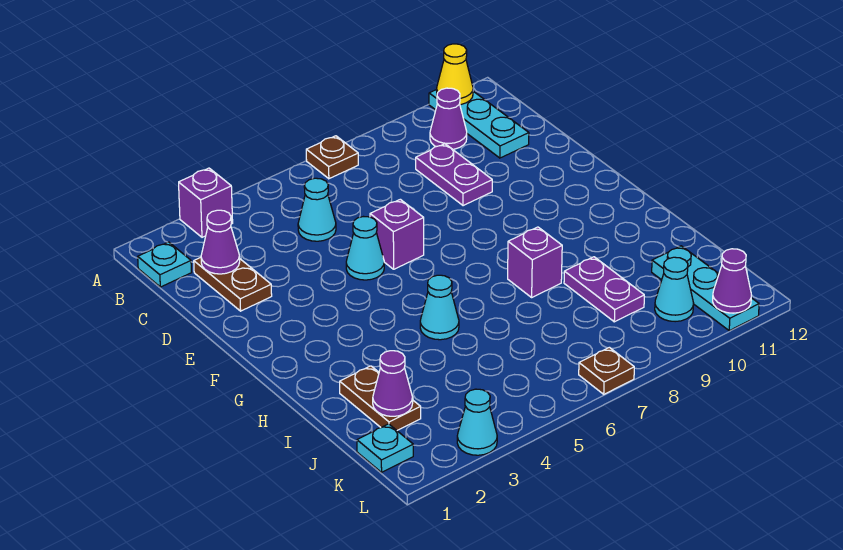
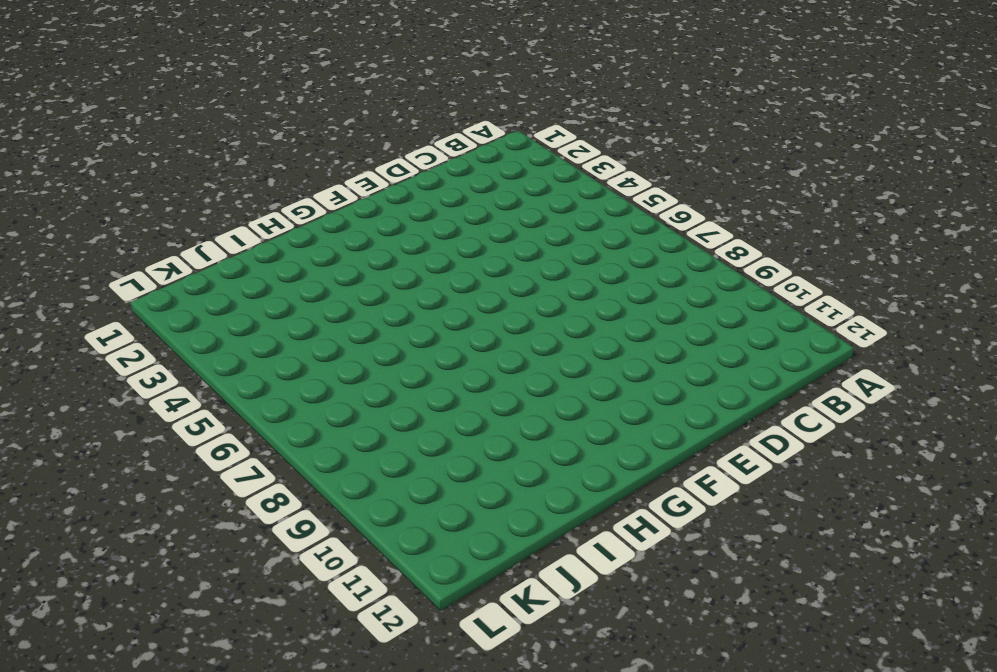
none -> purple 1x1 brick [179,168,233,237]
none -> brown 1x1 plate [306,136,358,179]
none -> cyan 1x3 plate [429,90,529,158]

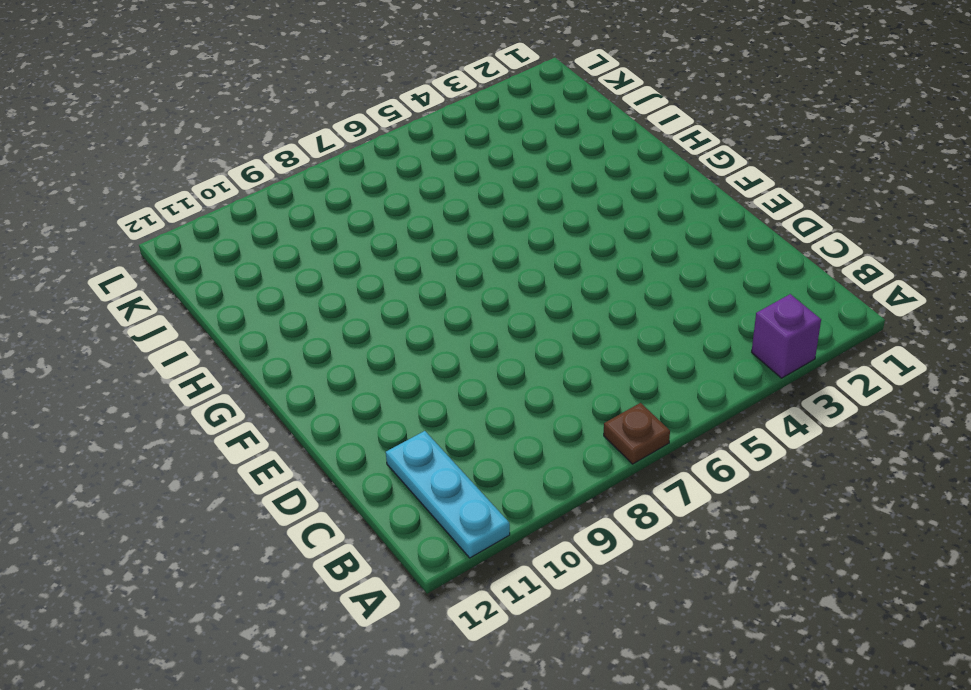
none -> cyan 1x1 plate [138,242,192,287]
none -> purple 1x1 cone [430,88,467,149]
none -> brown 1x2 plate [194,257,272,311]

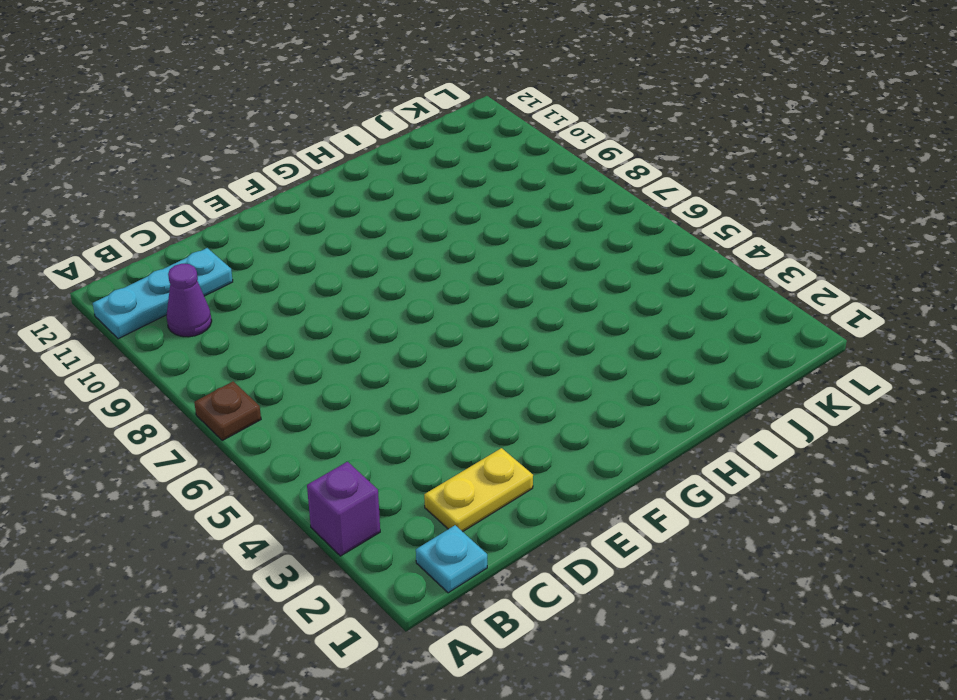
yellow 1x2 plate [424,448,533,532] -> brown 1x2 plate [194,257,272,311]
none -> cyan 1x1 cone [298,178,336,241]
none -> purple 1x2 plate [416,144,492,206]
none -> cyan 1x1 cone [346,217,384,280]

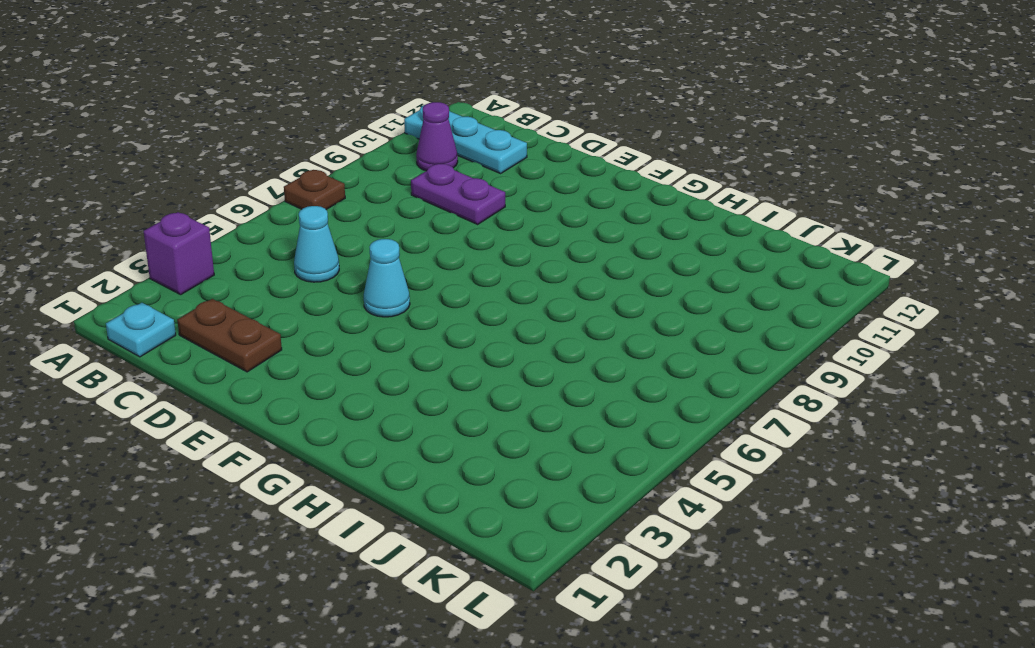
none -> purple 1x1 brick [370,199,424,269]
none -> cyan 1x1 cone [420,275,459,340]
none -> purple 1x1 brick [508,227,562,297]

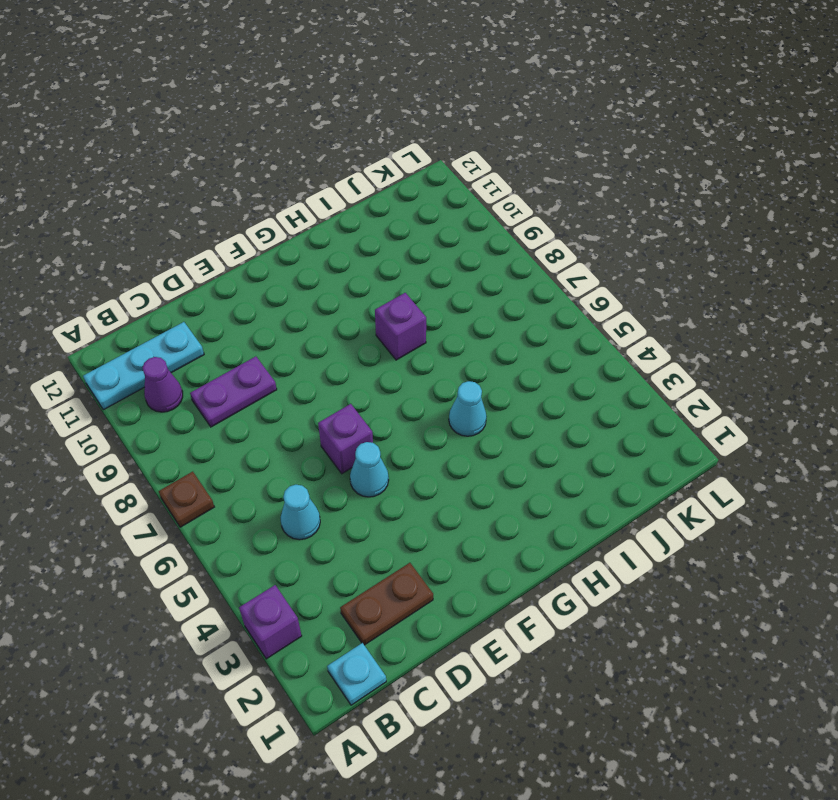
none -> brown 1x2 plate [340,366,421,430]
none -> purple 1x2 plate [564,257,644,322]
none -> cyan 1x3 plate [652,246,759,331]

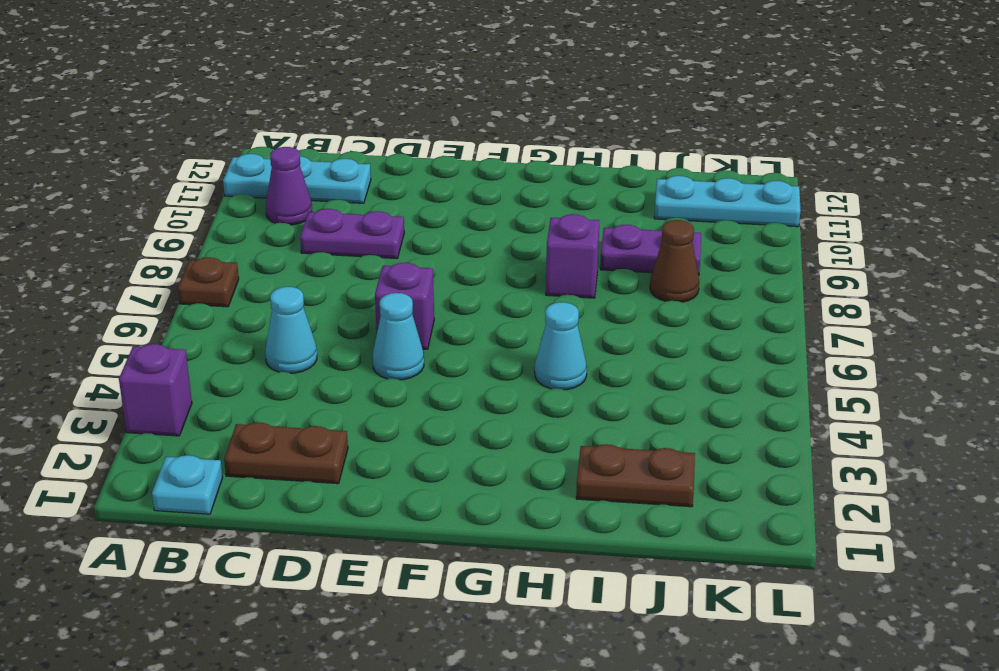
brown 1x1 cone [650,220,699,302] -> none
none -> cyan 1x1 plate [357,424,413,472]
none -> cyan 1x1 cone [655,257,693,322]
none -> cyan 1x1 cone [457,389,497,455]

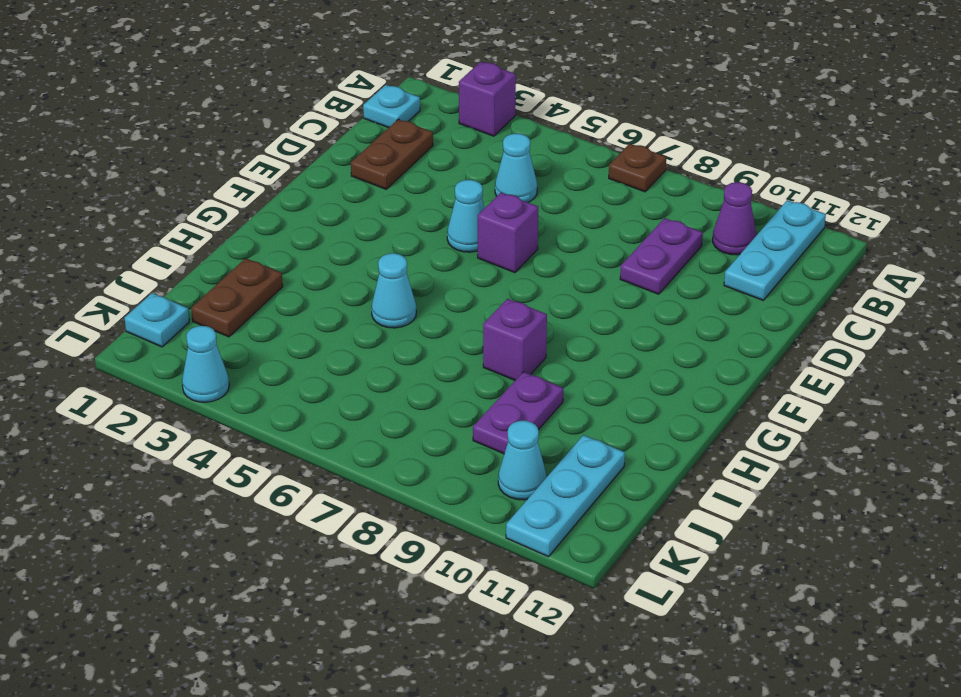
none -> brown 1x1 plate [579,347,634,394]
none -> yellow 1x1 cone [437,44,473,105]
none -> purple 1x1 cone [201,210,240,274]

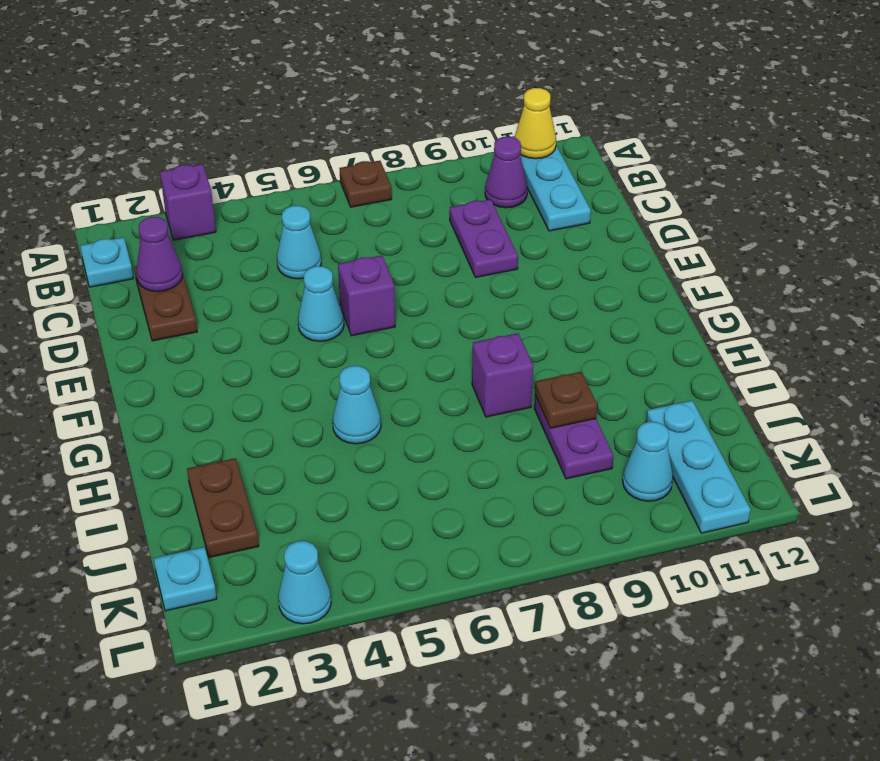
brown 1x1 plate [535,372,597,428] -> brown 1x1 plate moved to [579,347,634,394]
none -> purple 1x1 cone [373,351,413,416]
none -> purple 1x1 cone [713,249,751,313]

